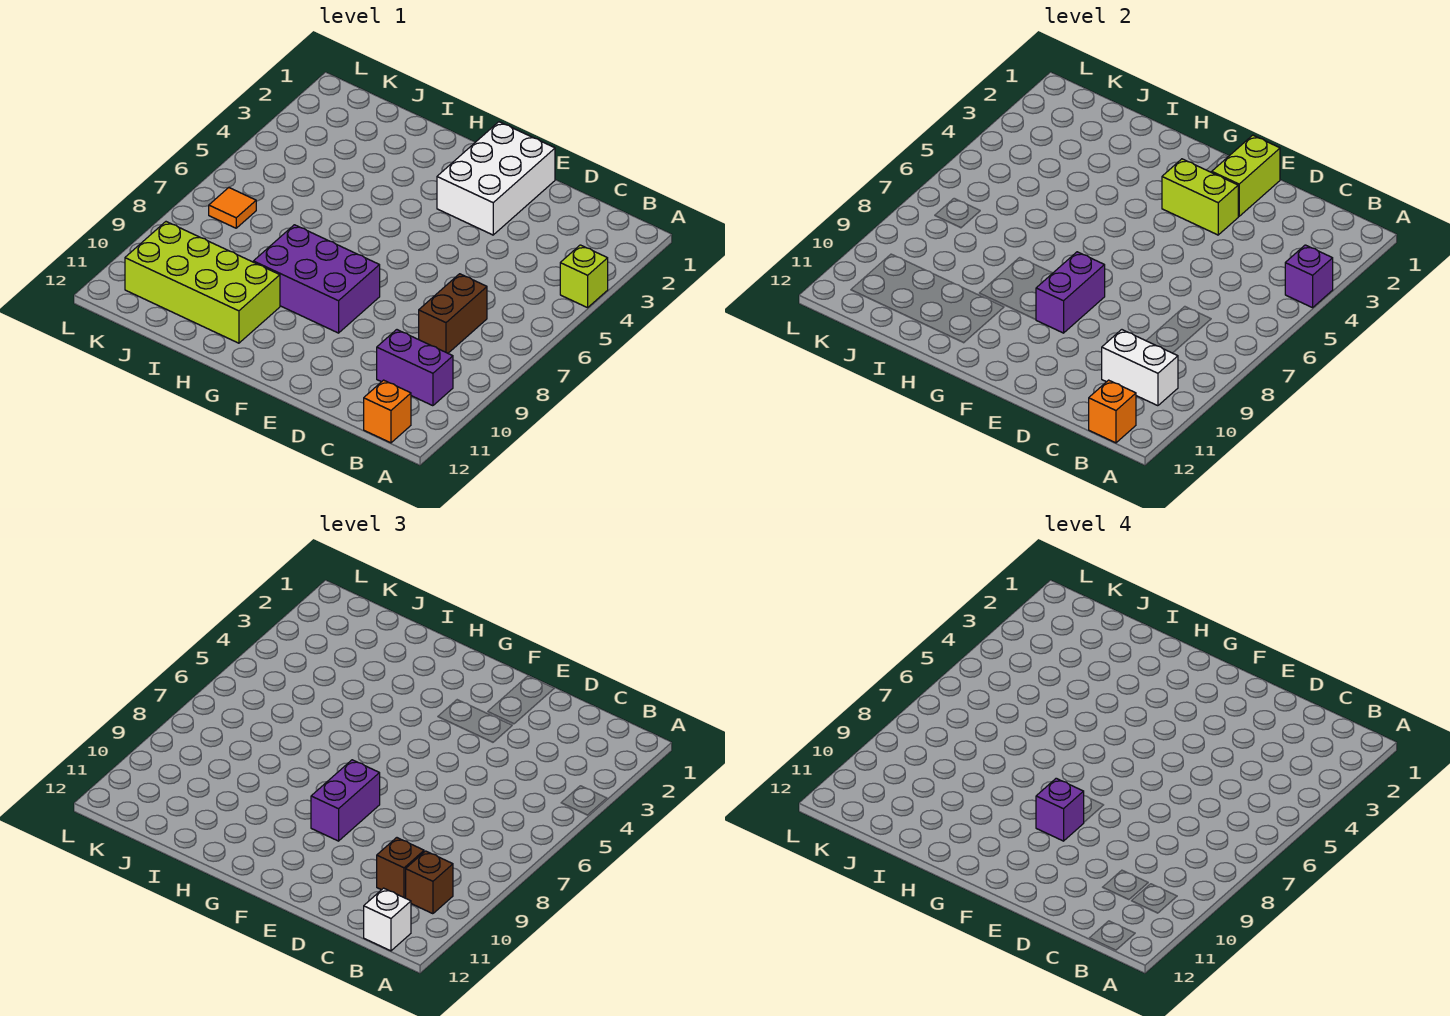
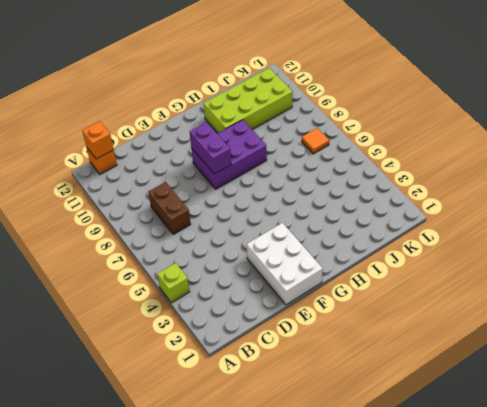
none -> purple 1x2 brick [377,330,453,406]
none -> purple 1x1 brick [1285,245,1333,308]
none -> white 1x2 brick [1102,330,1178,406]

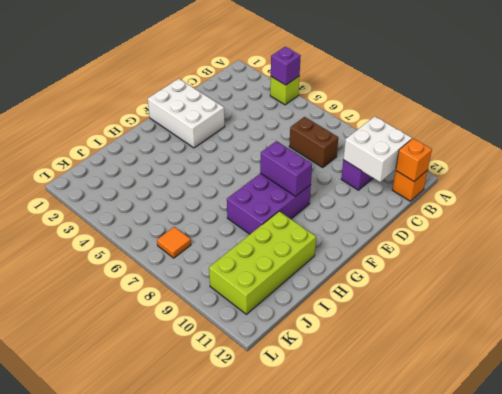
white 2x2 brick [343,116,412,182] -> white 1x2 brick [1102,330,1178,406]
none -> lime 1x2 brick [1212,135,1280,216]
none -> lime 1x2 brick [1162,159,1238,235]
none -> brown 1x1 brick [406,851,453,914]

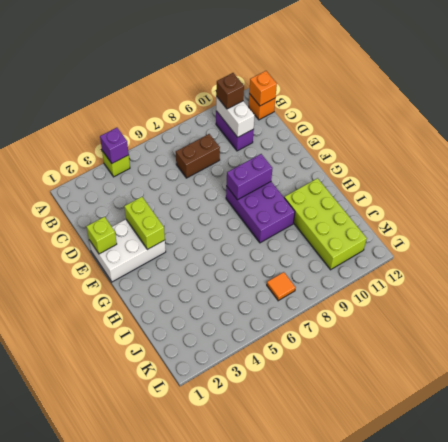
lime 1x1 brick [86,217,117,254] -> lime 1x2 brick [1212,135,1280,216]
none -> white 1x1 brick [364,888,411,951]
none -> brown 1x1 brick [377,838,424,898]
none -> purple 1x2 brick [311,760,380,841]

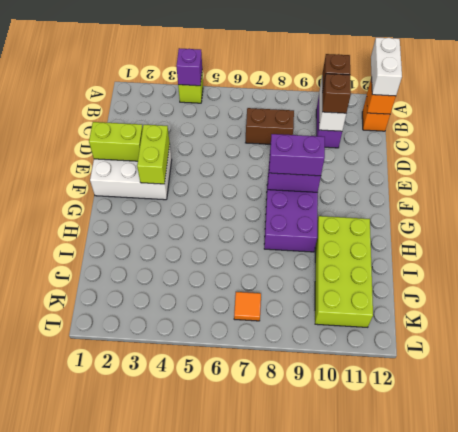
white 1x2 brick [371,37,402,96] -> white 1x1 brick [364,888,411,951]
none -> purple 1x1 brick [1036,778,1084,841]

